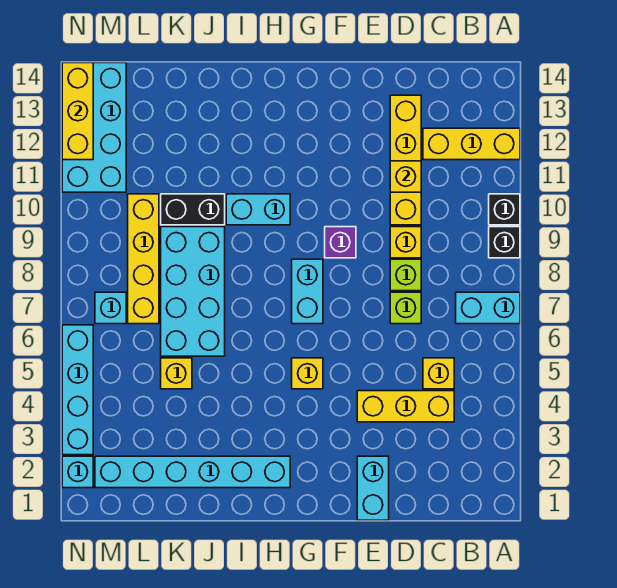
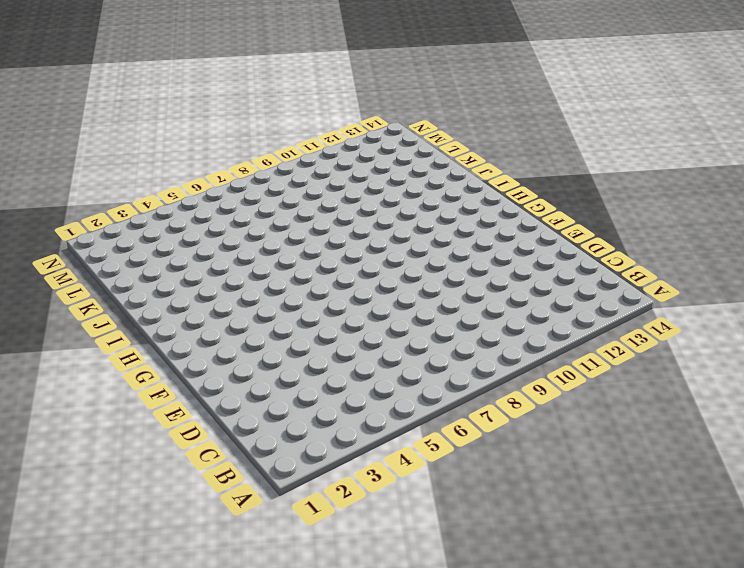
none -> cyan 1x2 brick [456,292,520,324]
none -> black 1x1 brick [489,227,520,258]
none -> black 1x1 brick [489,194,520,225]

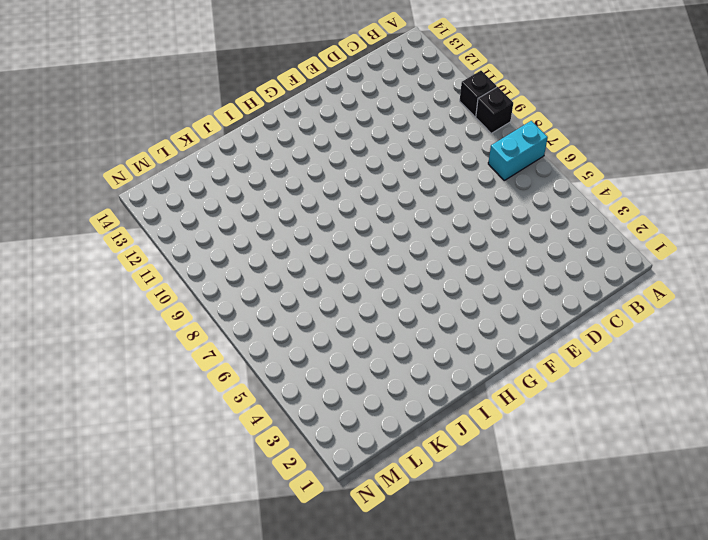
none -> yellow 1x3 brick [423,128,520,160]
none -> yellow 1x3 brick [357,391,454,422]
none -> yellow 1x1 brick [423,358,454,389]

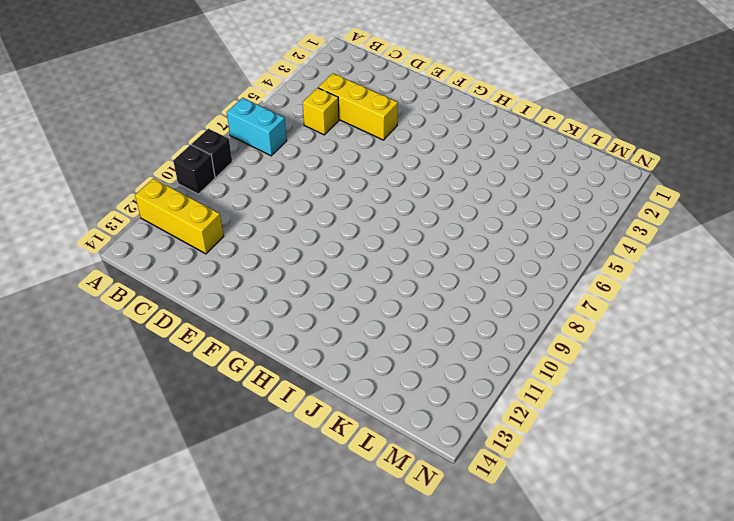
none -> lime 1x1 brick [390,292,421,324]
none -> lime 1x1 brick [390,259,421,291]
none -> yellow 1x1 brick [390,227,421,258]

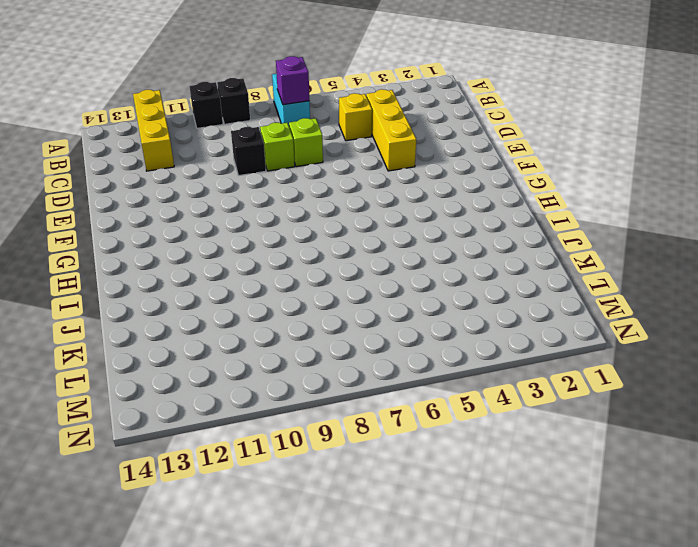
purple 1x1 brick [276,56,309,105] -> purple 1x1 brick moved to [325,227,356,258]
black 1x1 brick [231,127,266,176] -> yellow 1x1 brick [390,227,421,258]
none -> yellow 1x4 brick [390,95,421,225]
none -> cyan 1x2 brick [357,456,389,520]
none -> yellow 1x1 brick [292,358,323,389]

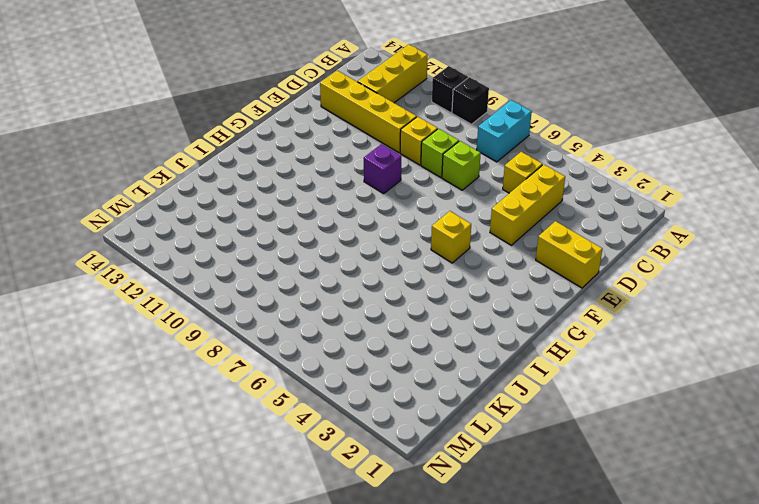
yellow 1x2 brick [536,221,603,288] -> cyan 1x2 brick [357,456,389,520]
none -> cyan 1x2 brick [292,259,323,324]
none -> cyan 1x6 brick [95,456,290,488]
none -> cyan 1x2 brick [226,194,290,225]

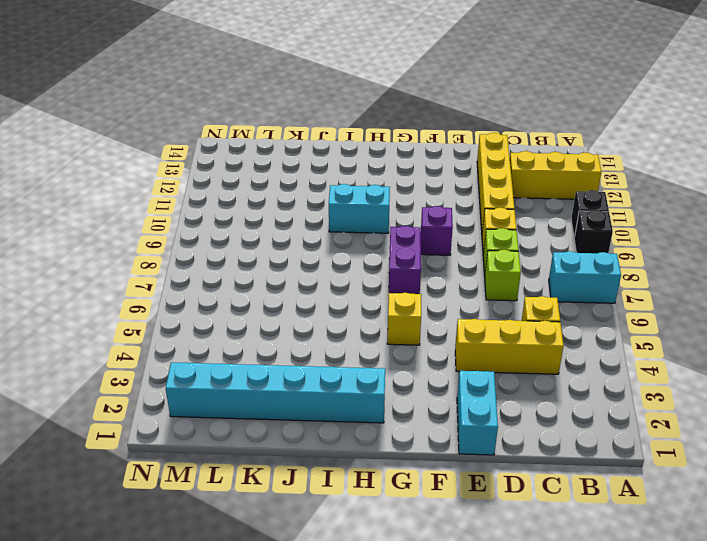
purple 1x2 brick [389,226,421,294] -> cyan 1x2 brick [292,259,323,324]
none -> cyan 2x4 brick [161,227,225,356]
none -> black 1x2 brick [161,194,225,225]
none -> yellow 1x1 brick [161,358,192,389]

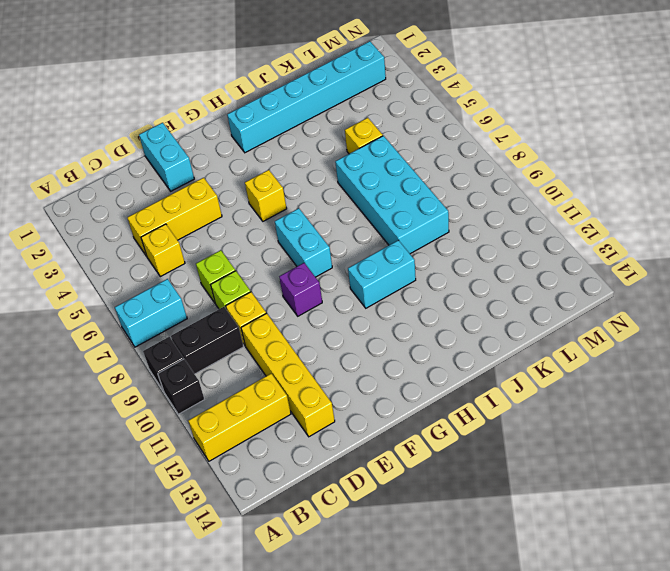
black 1x2 brick [171,307,244,374] -> black 1x2 brick moved to [161,194,225,225]
none -> yellow 1x4 brick [128,194,159,324]
none -> cyan 1x1 brick [95,292,126,324]
none -> cyan 2x4 brick [62,63,126,192]

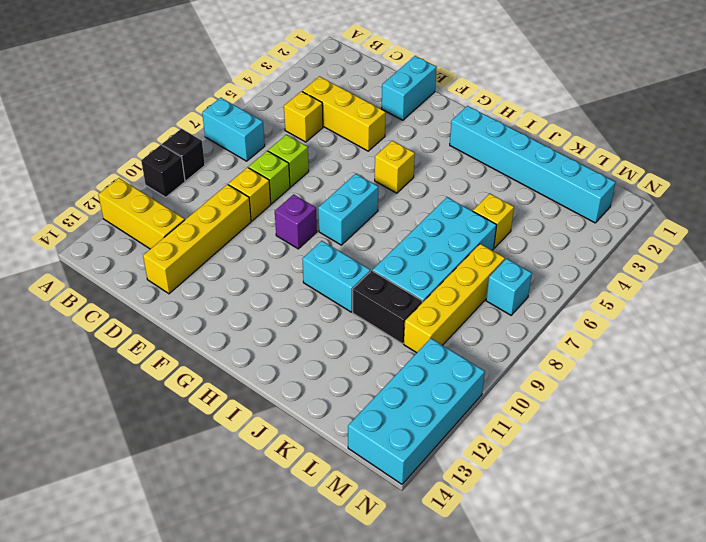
none -> cyan 1x1 brick [62,456,93,488]
none -> cyan 1x4 brick [62,325,93,455]
none -> yellow 1x1 brick [390,161,421,192]

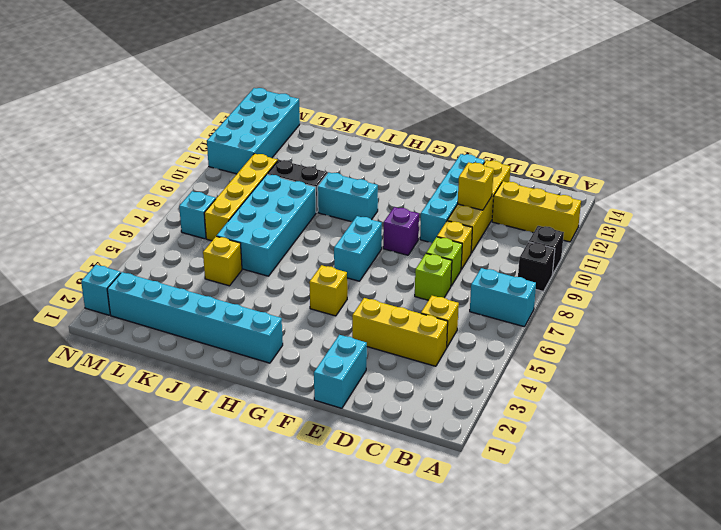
cyan 1x4 brick [420,154,485,243] -> cyan 1x4 brick moved to [62,325,93,455]
none -> yellow 1x3 brick [62,63,93,160]

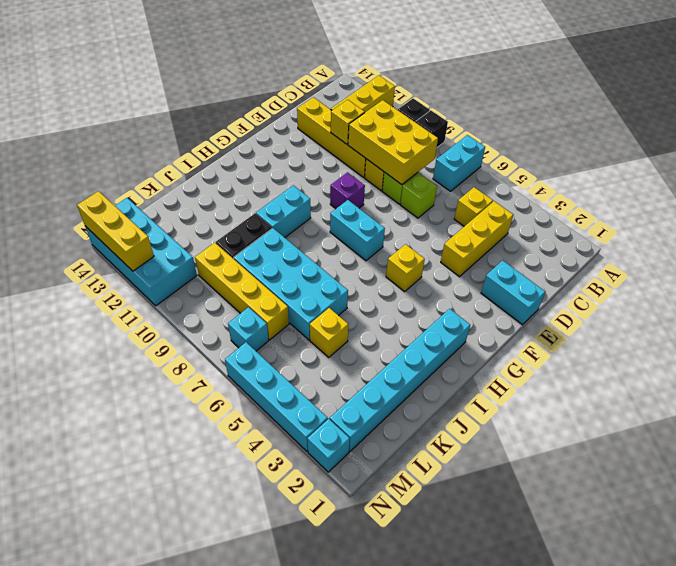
yellow 2x3 brick [348,100,438,185] -> none

